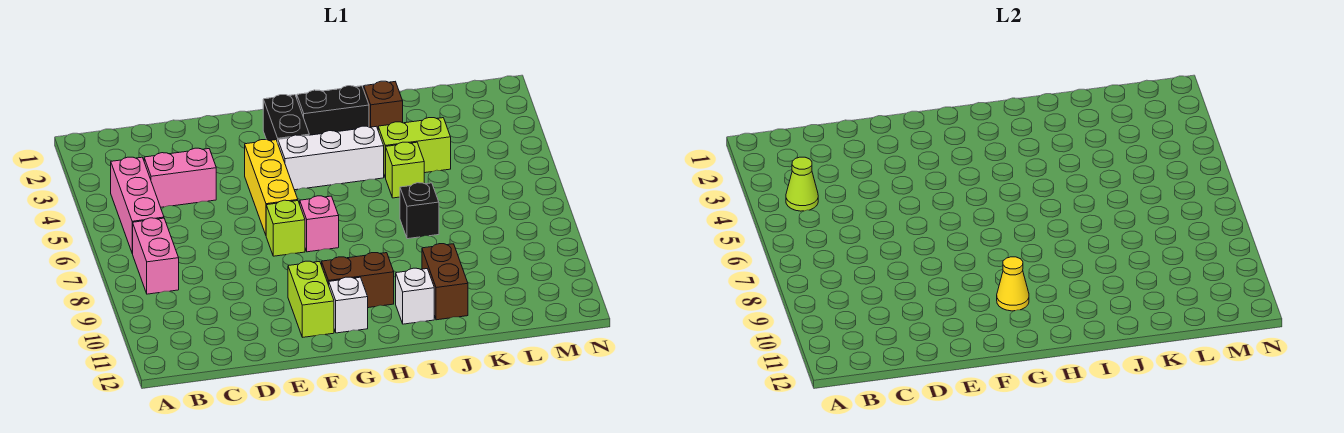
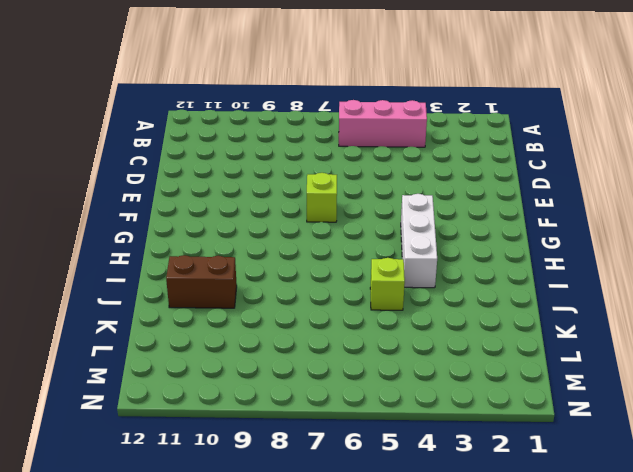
none -> pink 1x2 brick [132,218,179,294]
none -> pink 1x2 brick [144,148,216,207]
none -> yellow 1x3 brick [245,140,298,235]

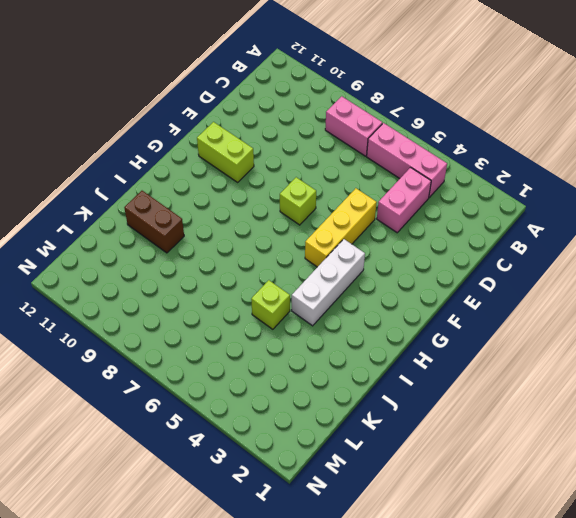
yellow 1x3 brick [305,188,377,267] -> yellow 1x3 brick turned to [245,140,298,235]
none -> black 1x2 brick [263,95,309,142]
none -> pink 1x1 brick [300,196,339,252]
none -> brown 1x2 brick [322,253,394,308]

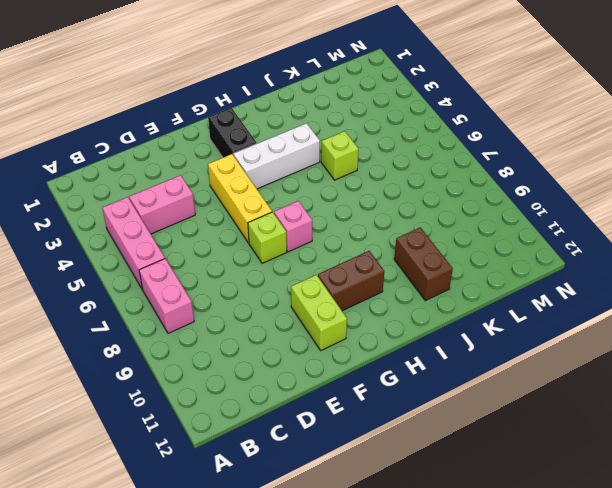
none -> white 1x1 brick [329,277,368,333]
none -> black 1x2 brick [297,86,369,135]
none -> white 1x1 brick [396,268,434,324]

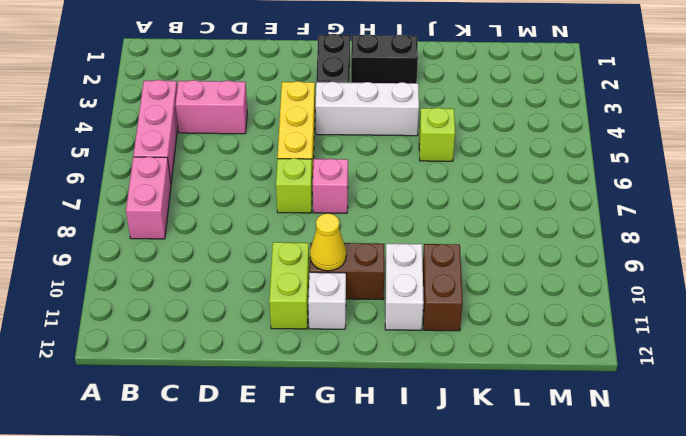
white 1x2 brick [385,244,424,330] -> white 1x1 brick [396,268,434,324]
none -> brown 1x1 brick [364,81,403,129]
none -> lime 1x2 brick [378,118,451,177]
none -> black 1x1 brick [400,183,439,239]

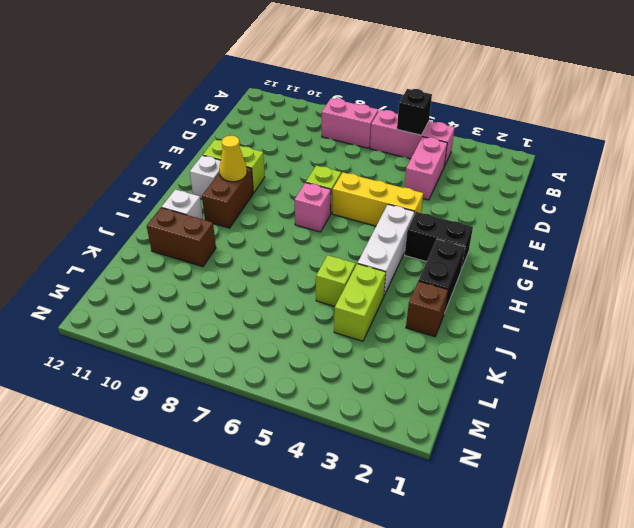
black 1x1 brick [397,89,432,135] -> black 1x1 brick moved to [400,183,439,239]
none -> lime 1x1 cone [786,157,818,211]

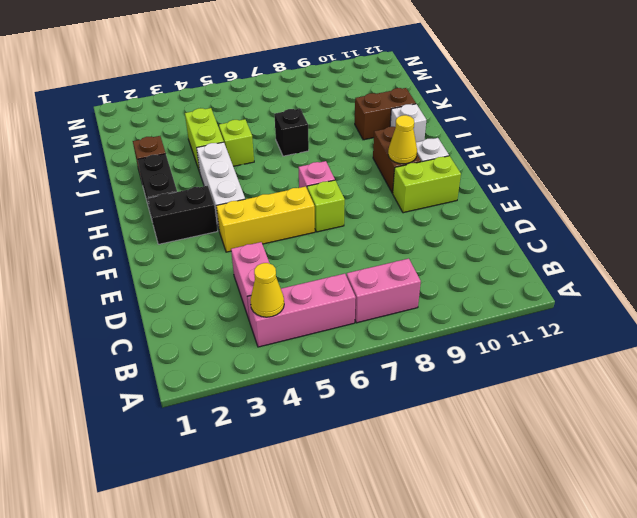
yellow 1x1 cone [250,263,284,317] -> lime 1x1 cone [786,157,818,211]

